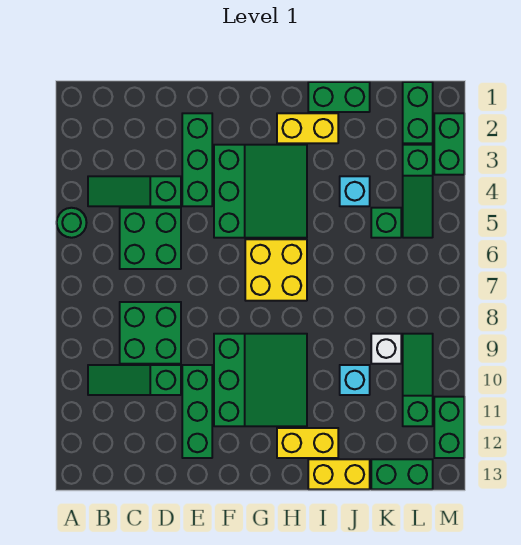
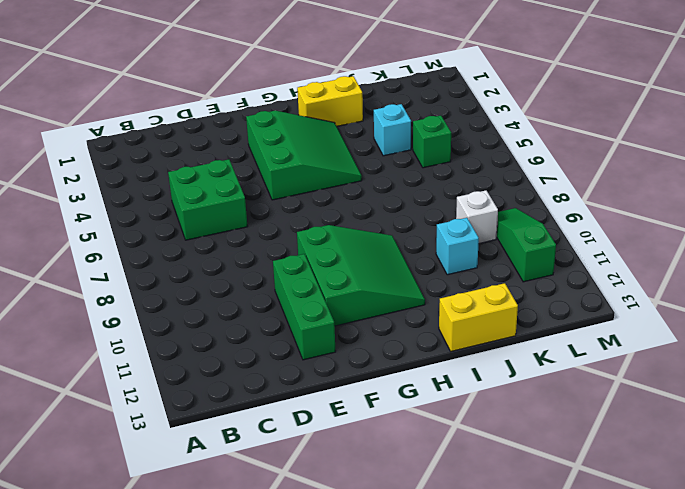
none -> green 1x1 round brick [57,208,87,238]
none -> green 1x3 slope [88,176,181,206]
none -> green 1x3 slope [88,365,181,395]

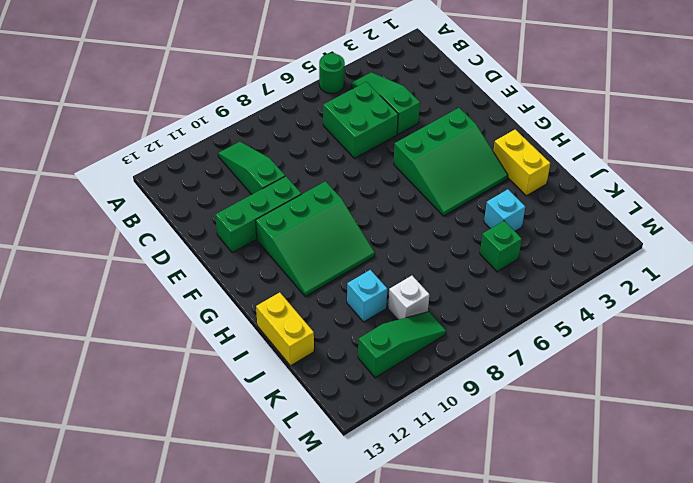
none -> green 2x2 brick [120,302,181,364]
none -> green 1x3 brick [182,113,212,206]
none -> yellow 2x2 brick [245,239,307,301]

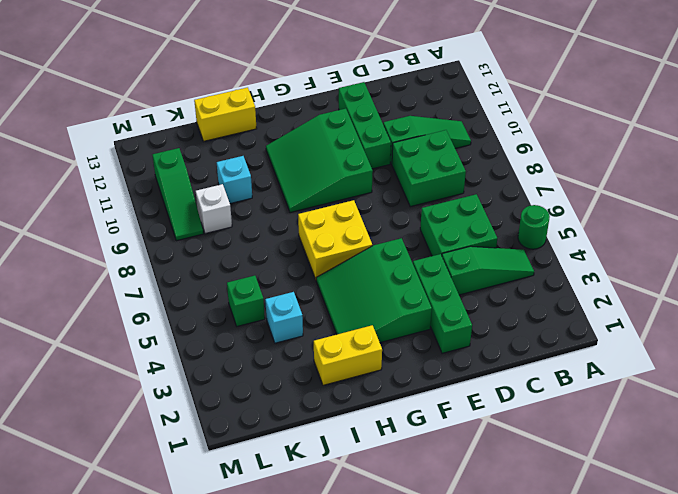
none -> yellow 1x2 brick [277,428,338,458]
none -> green 1x2 brick [308,82,370,112]
none -> green 1x2 brick [371,459,433,489]

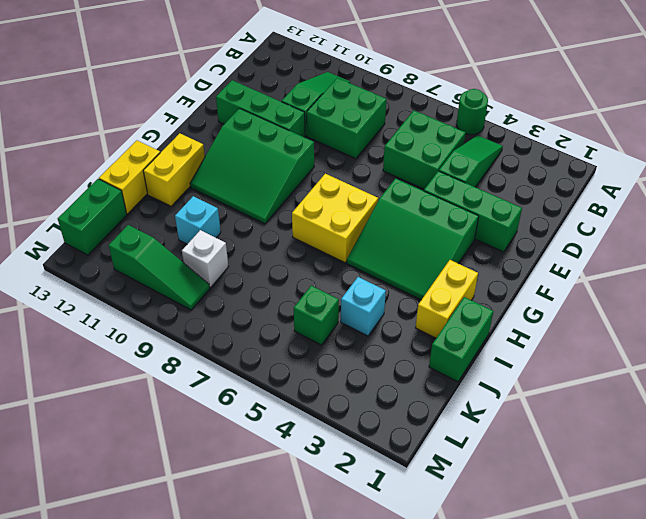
none -> green 1x2 brick [403,82,433,143]
none -> green 1x3 slope [403,145,433,238]
none -> green 1x2 brick [434,113,464,175]

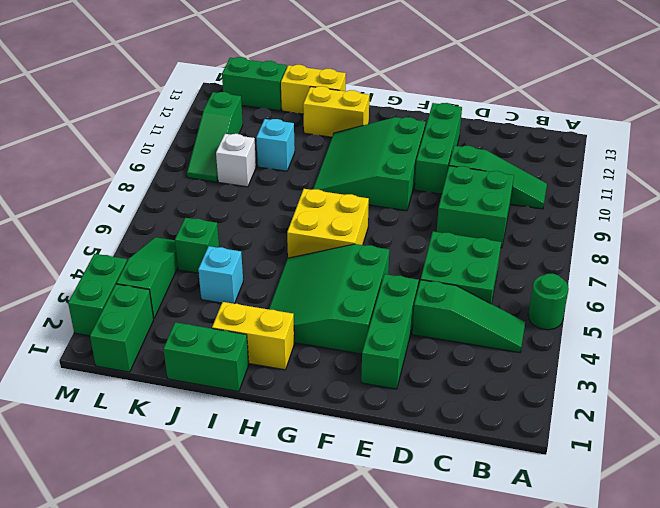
none -> green 1x2 brick [434,397,464,458]

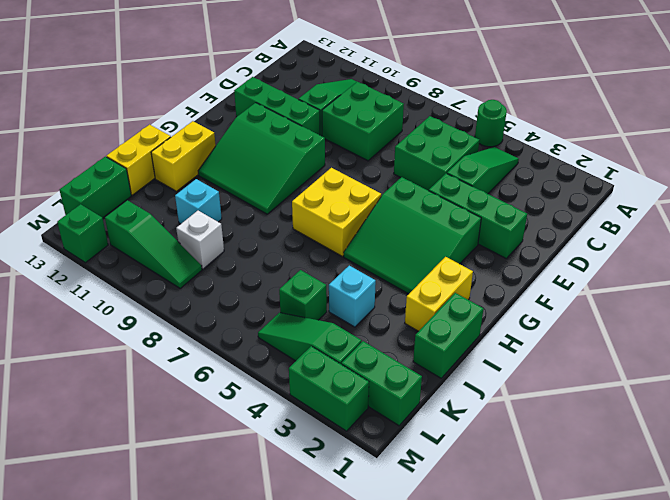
green 1x1 brick [57,204,108,263] -> green 1x2 brick [434,397,464,458]

